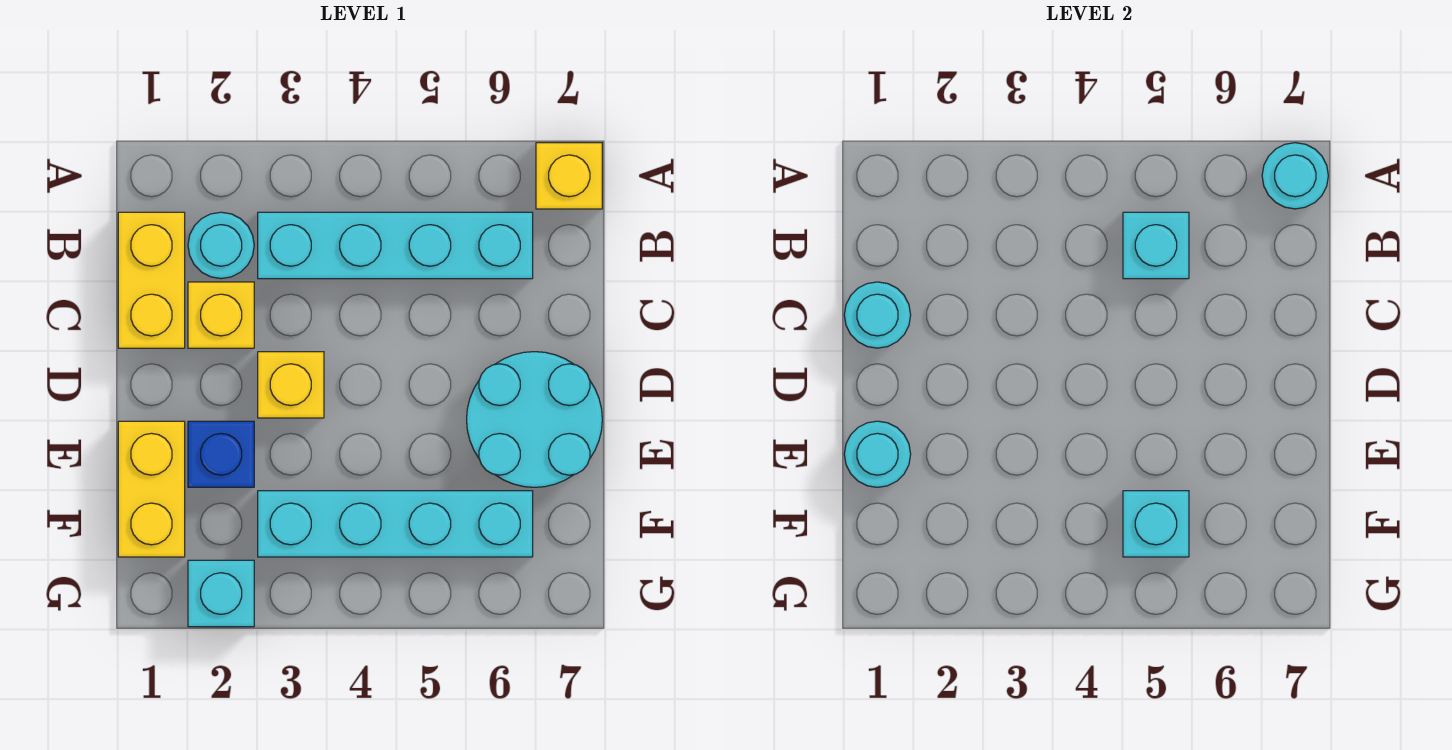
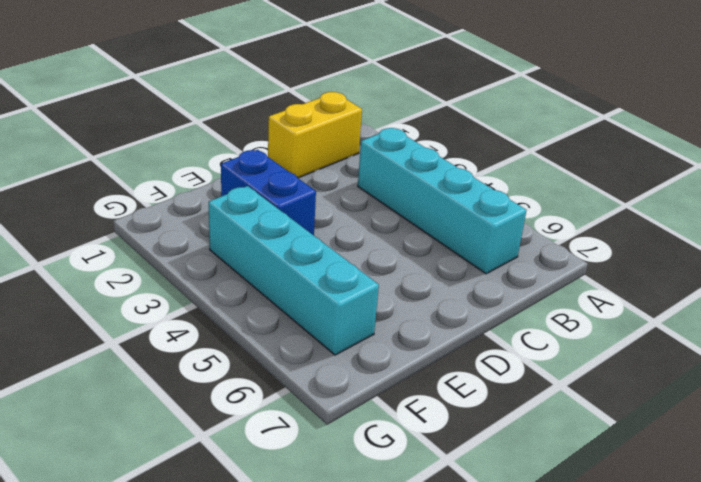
blue 1x2 brick [221,150,316,235] -> blue 1x1 brick [188,421,254,487]
none -> yellow 1x1 brick [536,143,602,209]
none -> cyan 1x1 round brick [188,212,254,279]
none -> yellow 1x1 brick [188,282,254,348]

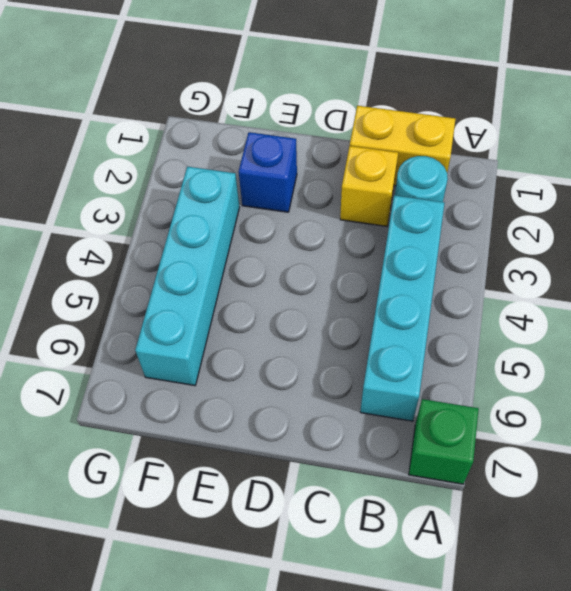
green 1x1 brick [409,399,479,484] -> yellow 1x1 brick [536,143,602,209]
none -> yellow 1x1 brick [258,352,324,418]
none -> cyan 2x2 round brick [467,352,602,487]
none -> yellow 1x2 brick [118,421,185,557]

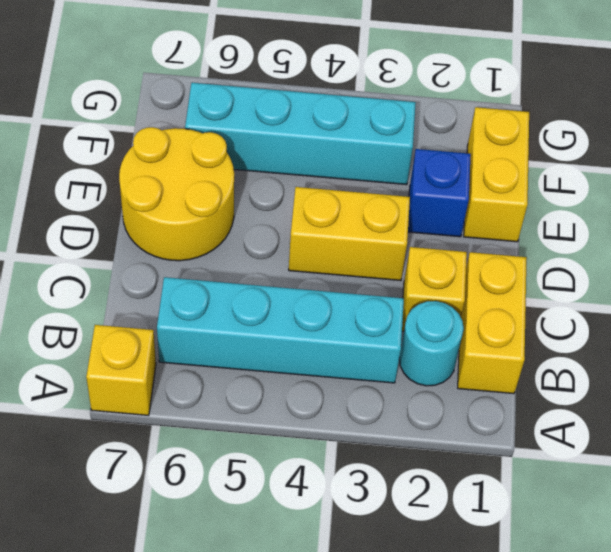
yellow 1x2 brick [289,187,410,281] -> yellow 1x1 brick [258,352,324,418]
yellow 2x2 round brick [119,127,234,261] -> cyan 2x2 round brick [467,352,602,487]
none -> cyan 1x1 brick [188,560,254,627]
none -> cyan 1x1 round brick [1262,143,1328,209]
none -> cyan 1x1 brick [1123,212,1189,279]

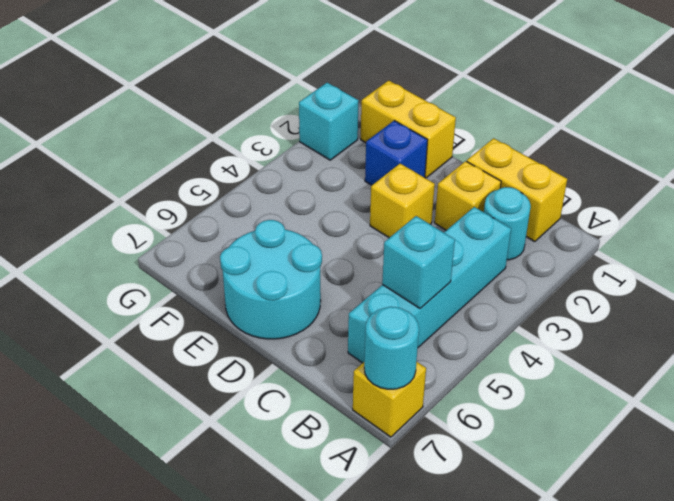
none -> cyan 1x4 brick [258,491,533,557]
none -> cyan 1x1 round brick [844,282,911,348]
none -> cyan 1x1 round brick [844,421,911,487]

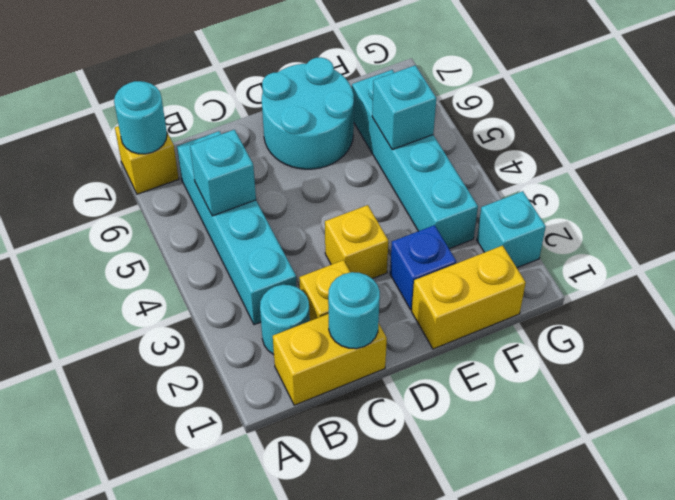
none -> cyan 1x1 round brick [844,421,911,487]

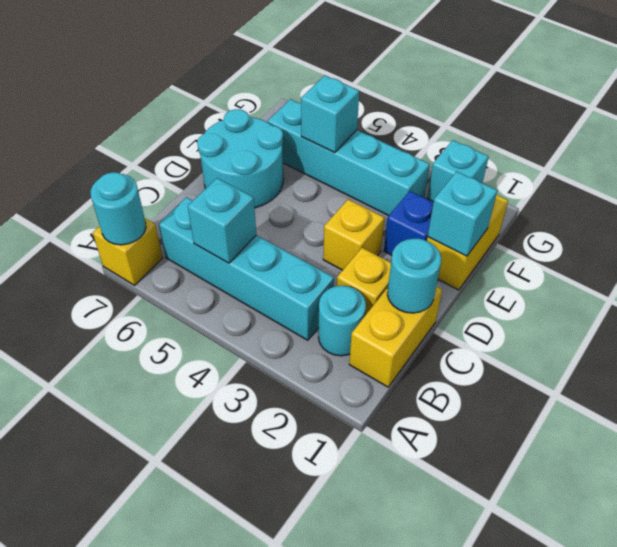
cyan 1x1 brick [428,172,497,256] -> cyan 1x1 round brick [844,421,911,487]

